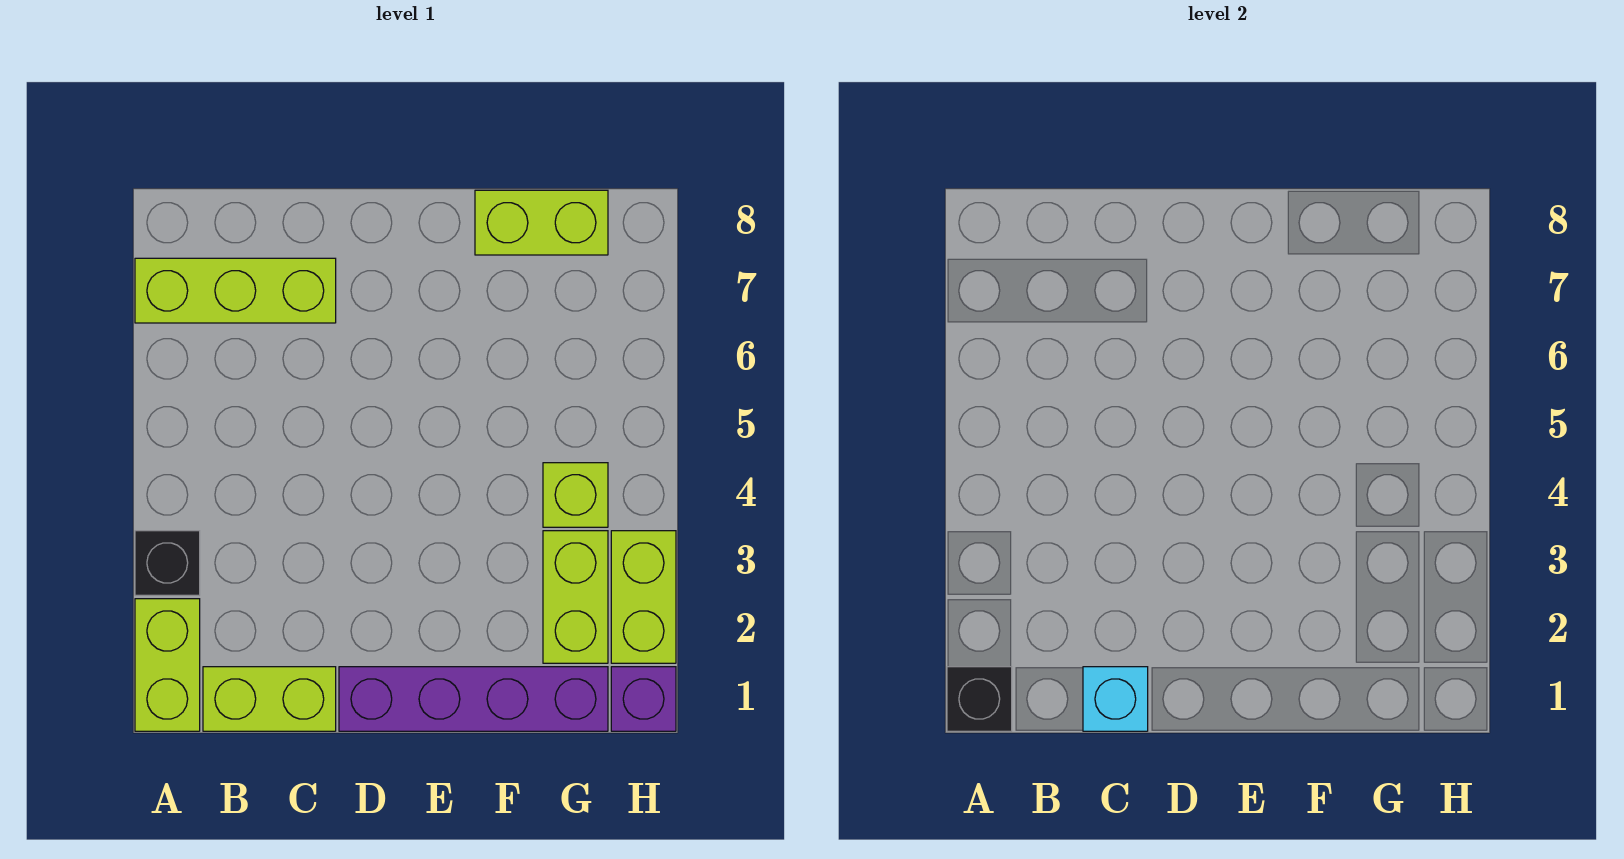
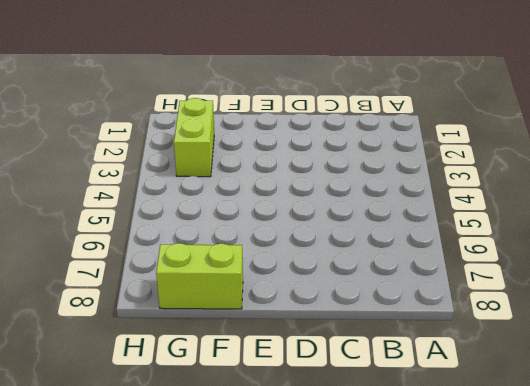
none -> lime 1x2 brick [135,599,200,731]
none -> black 1x1 brick [135,531,200,595]
none -> lime 1x3 brick [135,258,336,323]

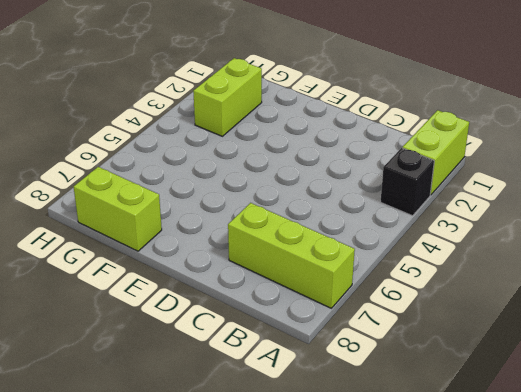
none -> lime 1x2 brick [203,667,336,731]
none -> purple 1x4 brick [339,667,608,731]
none -> lime 1x1 brick [543,463,608,527]

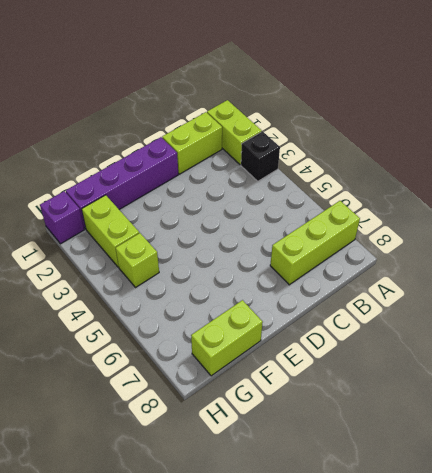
none -> lime 1x2 brick [611,531,676,663]
none -> black 1x1 brick [947,667,1012,731]
none -> cyan 1x1 brick [1083,667,1148,731]

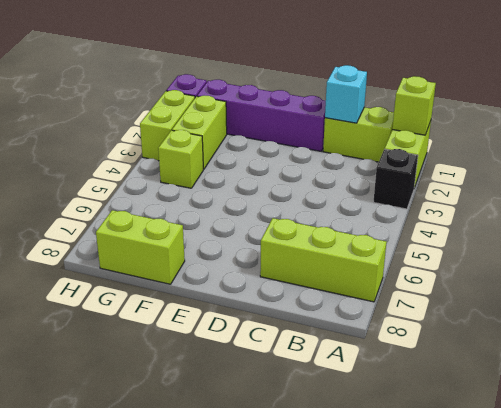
lime 1x1 brick [392,76,436,135] -> black 1x1 brick [947,667,1012,731]

